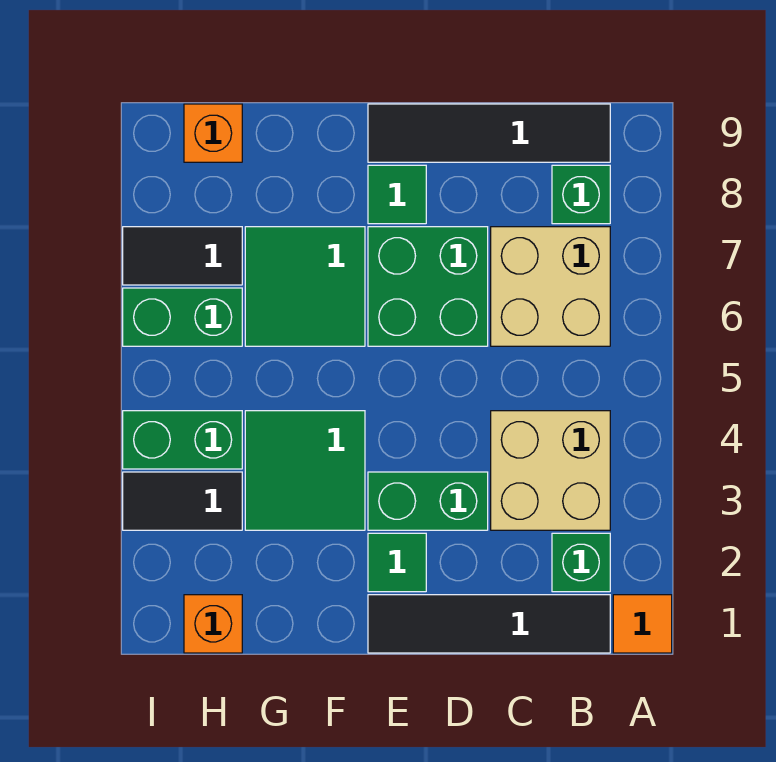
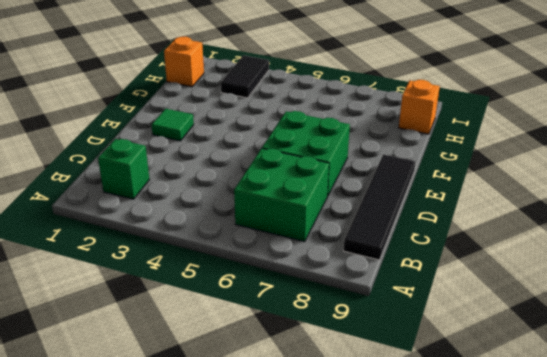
green 2x2 brick [234,148,329,242] -> tan 2x2 brick [491,227,610,346]
none -> orange 1x1 tile [613,595,672,653]
none -> black 1x4 tile [368,595,610,653]
none -> tan 2x2 brick [491,411,610,530]

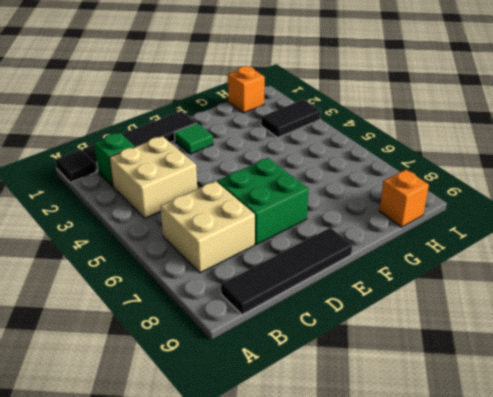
black 1x1 tile [55,150,96,183] -> orange 1x1 tile [613,595,672,653]
none -> green 1x1 brick [552,165,610,224]
none -> green 1x2 brick [368,472,488,530]
none -> green 1x1 tile [368,165,426,224]

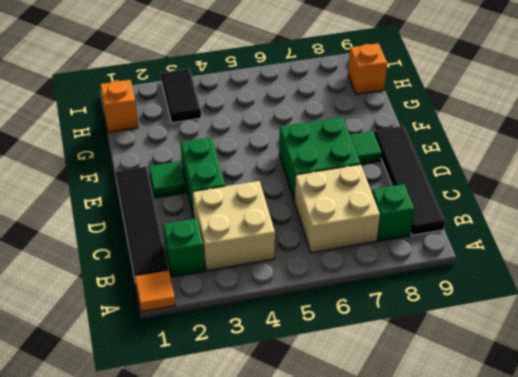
none -> green 2x2 tile [245,411,365,530]
none -> green 2x2 tile [245,227,365,346]
none -> green 1x2 brick [123,411,242,469]

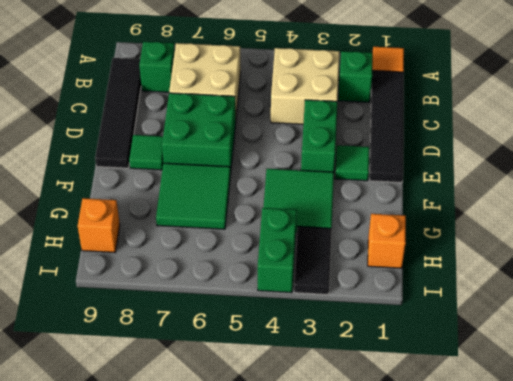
none -> green 1x2 brick [123,288,242,346]
none -> black 1x2 tile [123,227,242,285]

